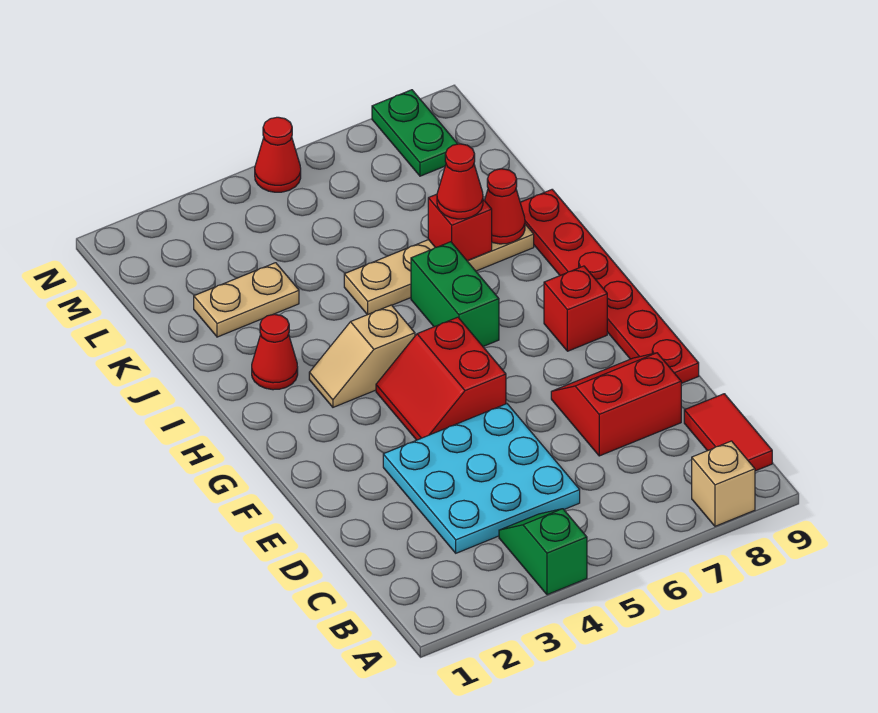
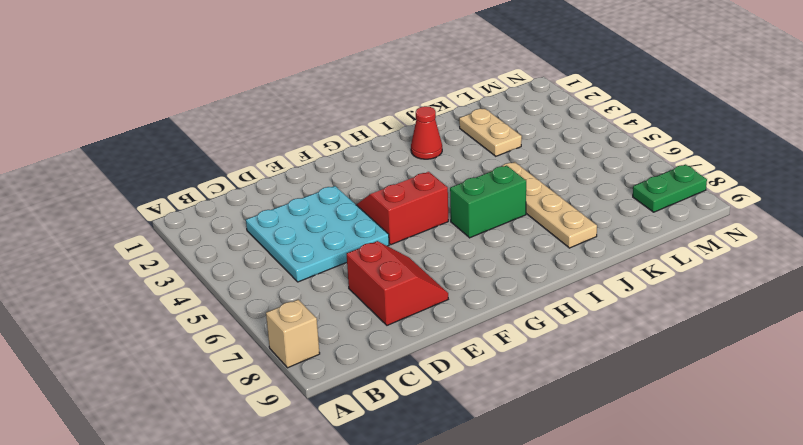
none -> green 1x2 slope [499,509,587,595]
none -> red 1x2 tile [684,394,772,471]
none -> red 1x6 plate [520,190,699,383]

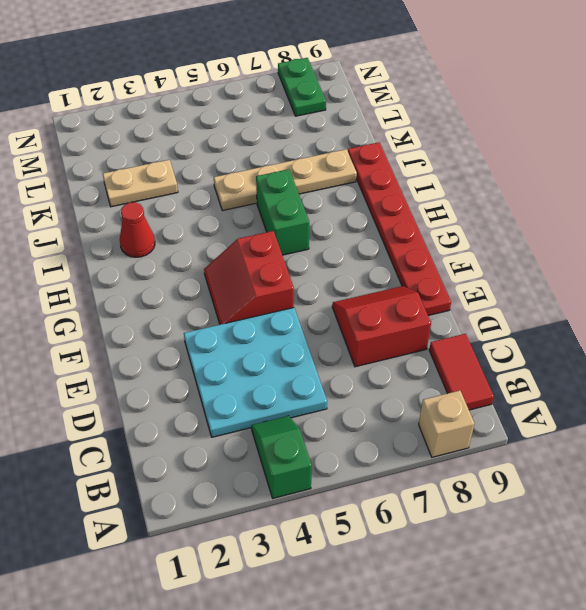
none -> red 1x1 brick [544,266,607,351]
none -> tan 1x2 slope [309,305,415,407]
none -> red 1x1 cone [255,117,301,192]

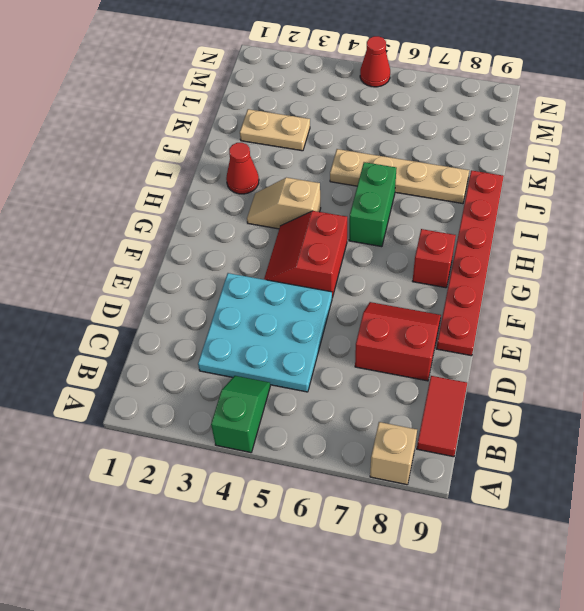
none -> green 1x2 plate [372,90,457,176]
none -> red 1x1 brick [428,194,492,261]
none -> red 1x1 cone [485,169,525,244]

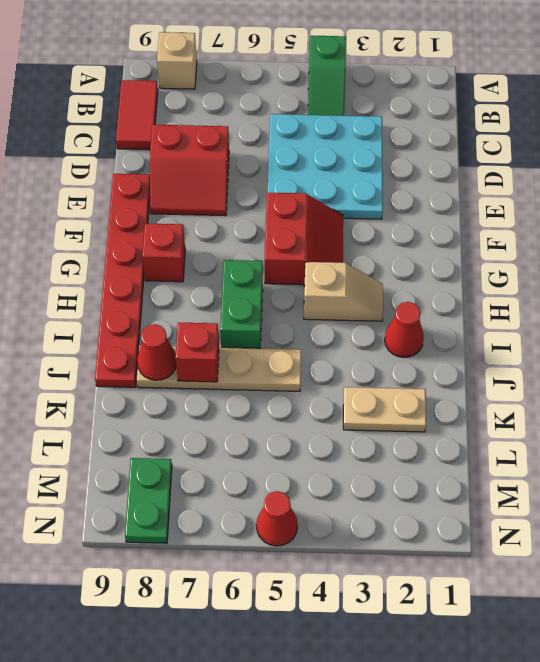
none -> red 1x1 cone [437,144,483,219]

